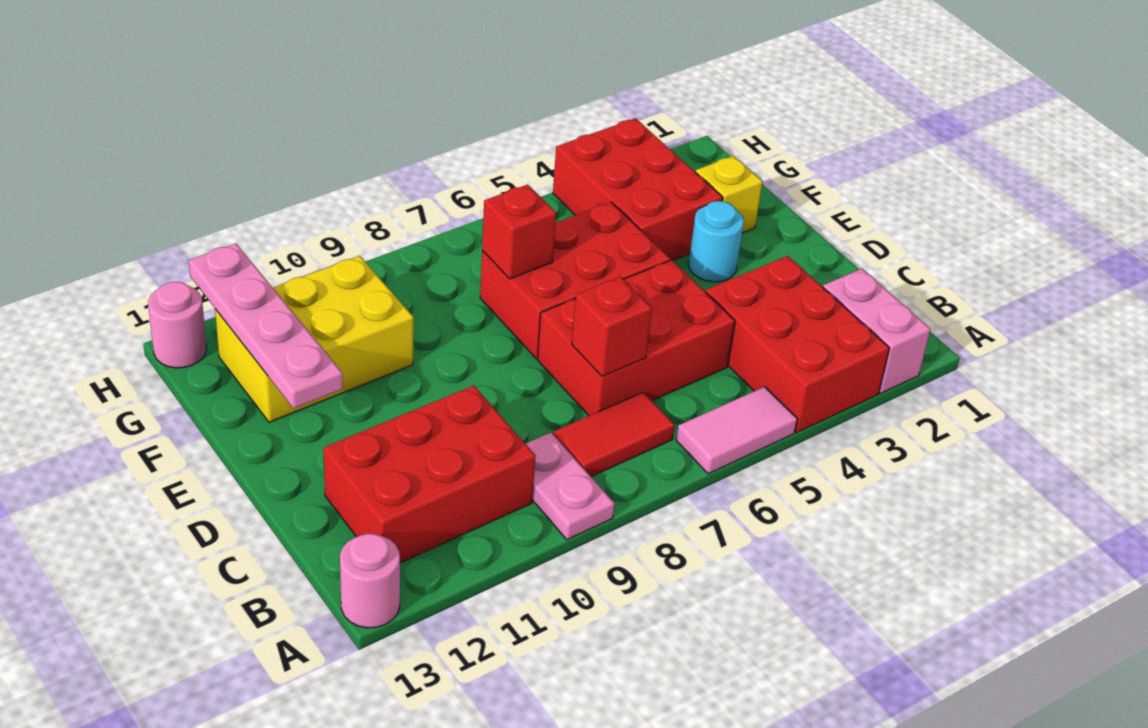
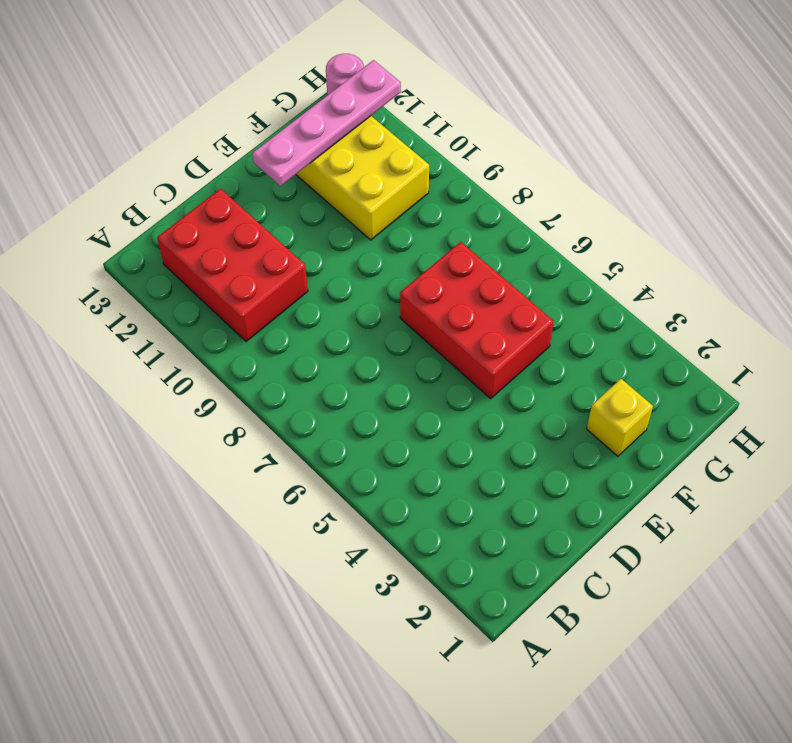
none -> pink 1x2 brick [823,269,931,393]
none -> red 2x3 brick [705,256,889,433]
none -> pink 1x2 tile [676,387,797,474]

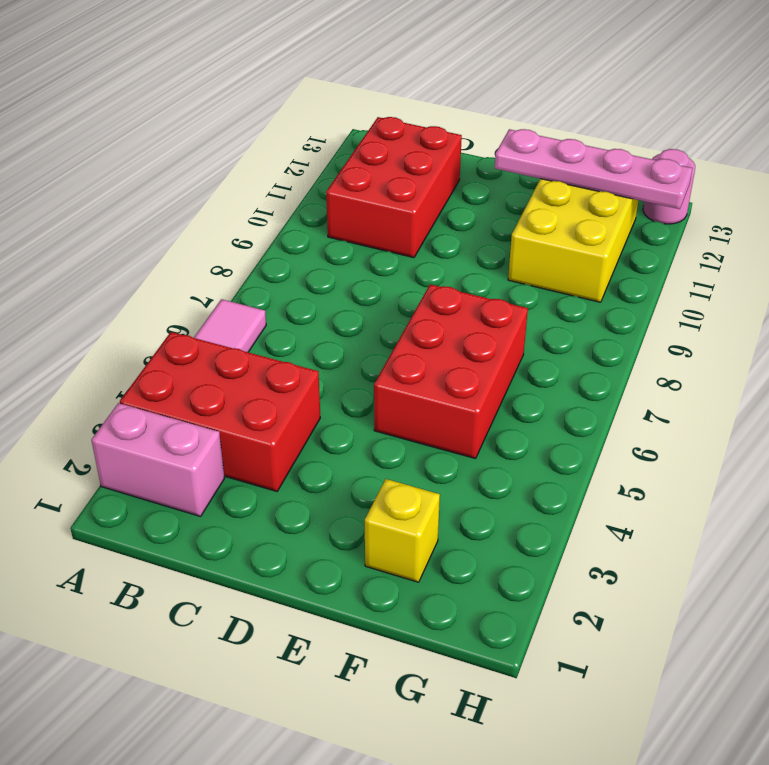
none -> pink 1x2 plate [526,433,615,540]
none -> pink 1x1 round brick [340,534,400,628]
none -> red 1x2 tile [553,392,675,476]

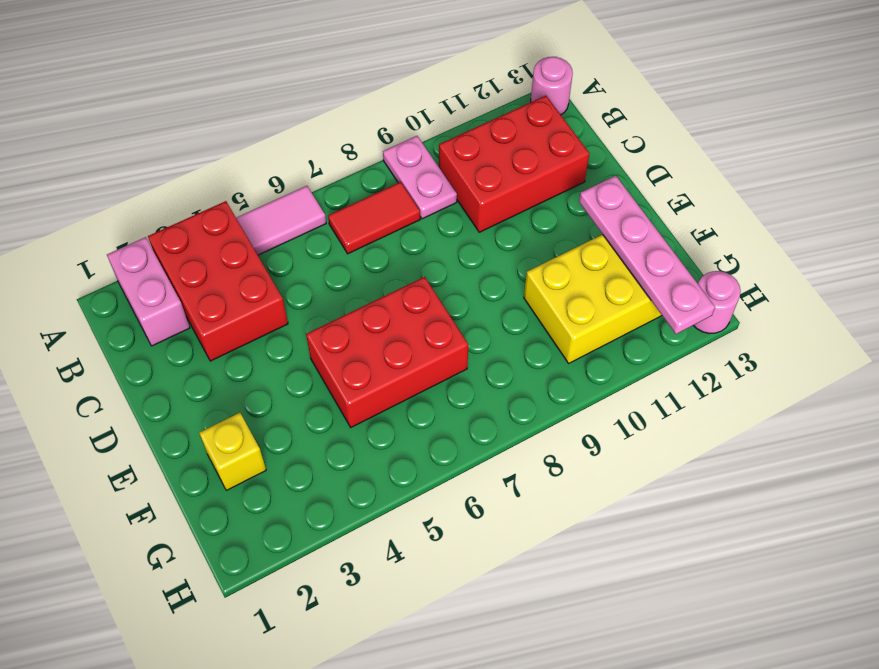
none -> red 2x3 brick [537,260,735,416]
none -> cyan 1x1 round brick [688,201,744,282]
none -> red 2x3 brick [553,118,723,261]

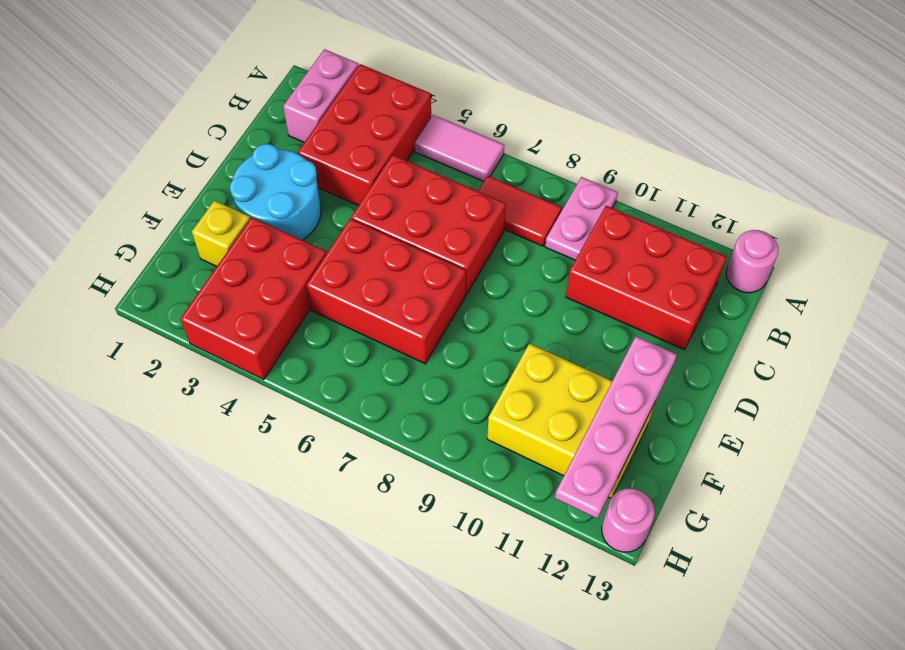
cyan 2x2 round brick [230,144,321,240] -> cyan 1x1 round brick [688,201,744,282]
none -> red 1x1 brick [572,277,652,376]
none -> red 1x1 brick [482,185,556,279]

